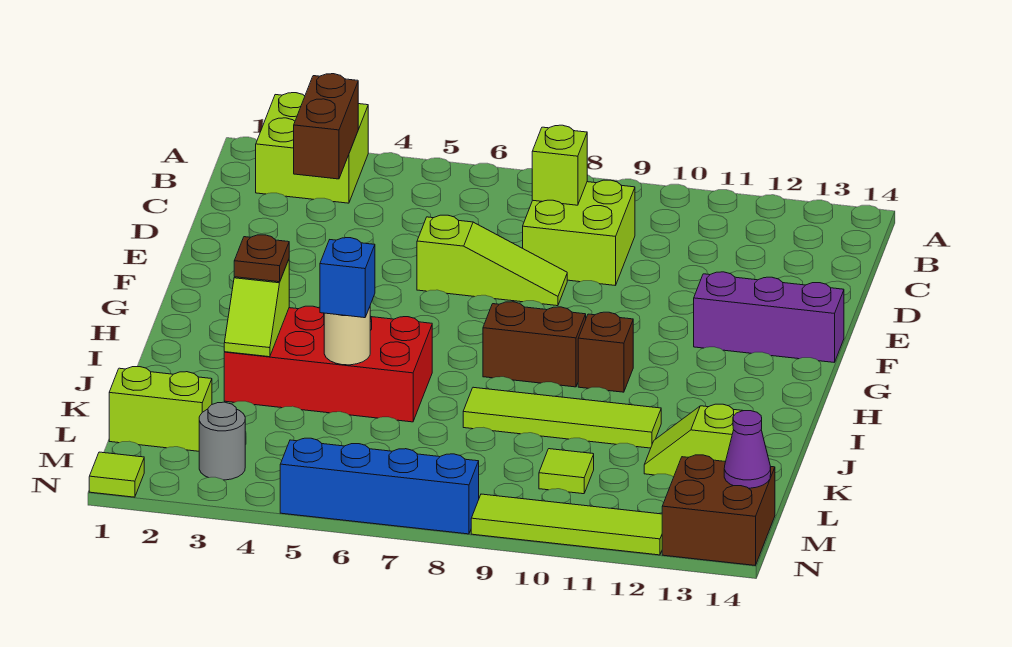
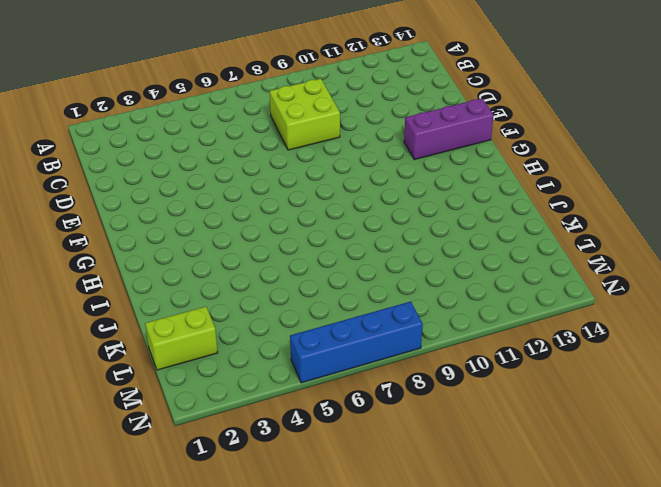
none -> lime 2x2 brick [256,93,368,203]
none -> lime 1x3 slope [417,215,567,306]
none -> brown 1x2 brick [483,302,586,387]

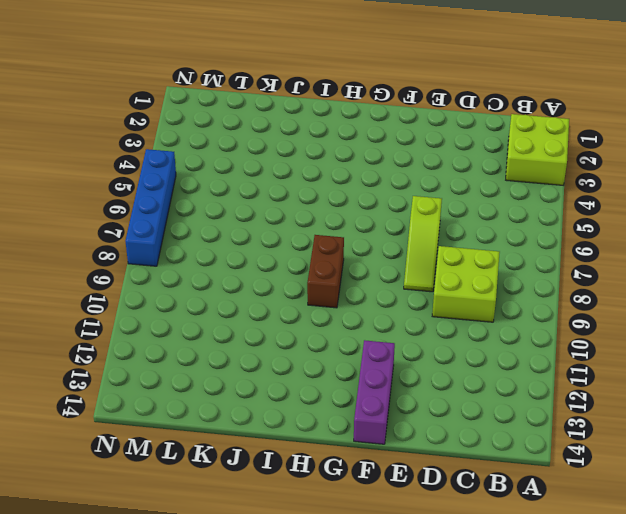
none -> brown 1x1 brick [578,312,633,392]
none -> red 2x4 brick [224,306,432,422]
none -> lime 1x4 tile [463,387,661,448]

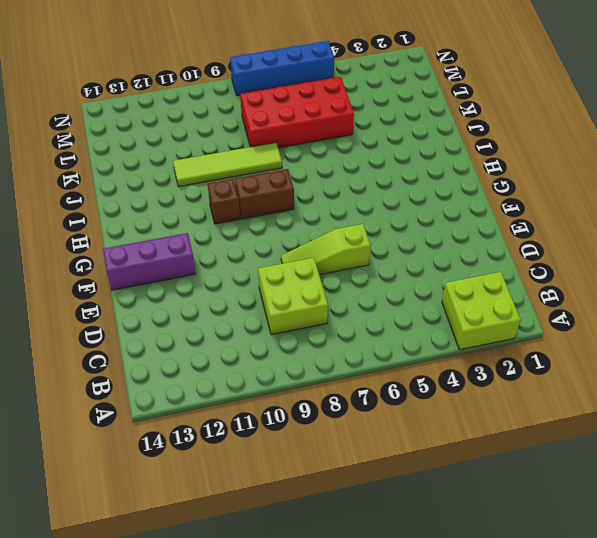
red 2x4 brick [240,77,354,148] -> red 2x4 brick moved to [224,306,432,422]
none -> lime 1x2 slope [644,404,743,477]
none -> lime 1x2 brick [109,367,212,451]
none -> lime 1x1 tile [539,449,594,494]

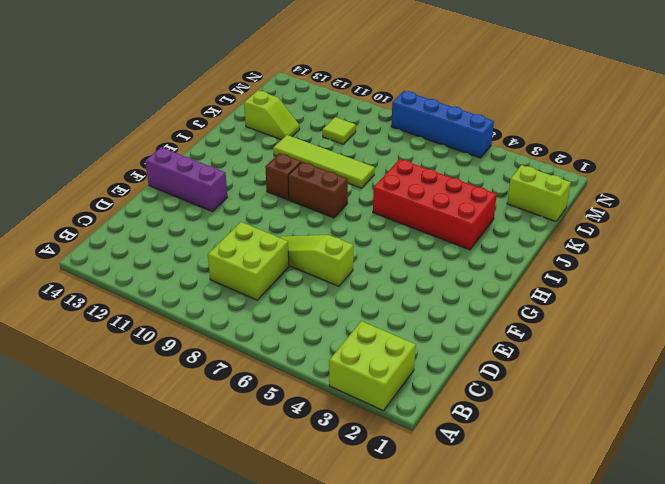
none -> grey 1x1 round brick [199,402,245,480]
none -> brown 2x2 brick [662,455,775,565]
none -> lime 1x1 tile [89,452,144,497]

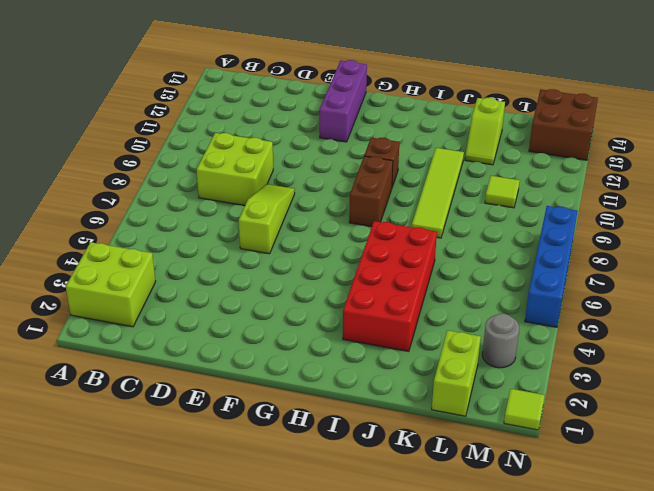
none -> lime 1x4 tile [471,494,662,555]
none -> brown 1x2 brick [294,74,358,179]
none -> lime 1x1 brick [532,125,587,205]

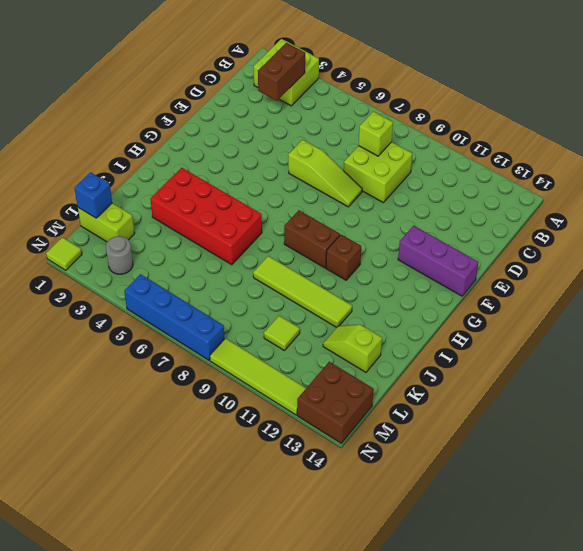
blue 1x1 brick [75,172,112,218] -> blue 1x1 brick moved to [320,238,375,318]
none -> lime 1x2 slope [224,260,289,357]
none -> tan 1x1 round brick [324,307,370,365]
none -> purple 1x1 cone [724,411,771,488]

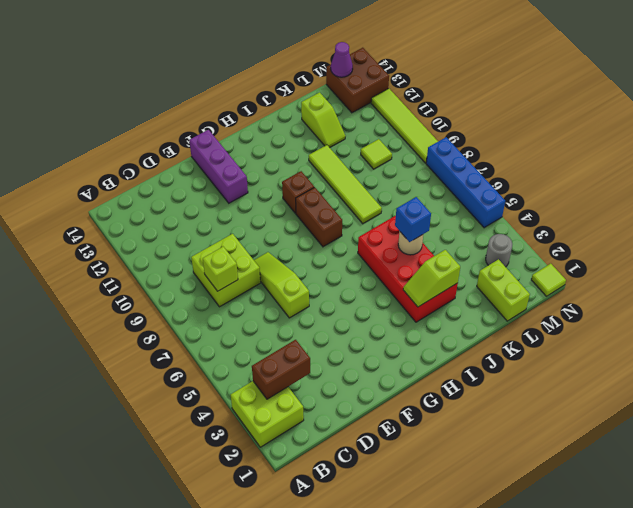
lime 1x2 slope [403,250,460,307] -> lime 1x2 slope turned to [224,260,289,357]
none -> brown 1x1 plate [234,235,289,282]

